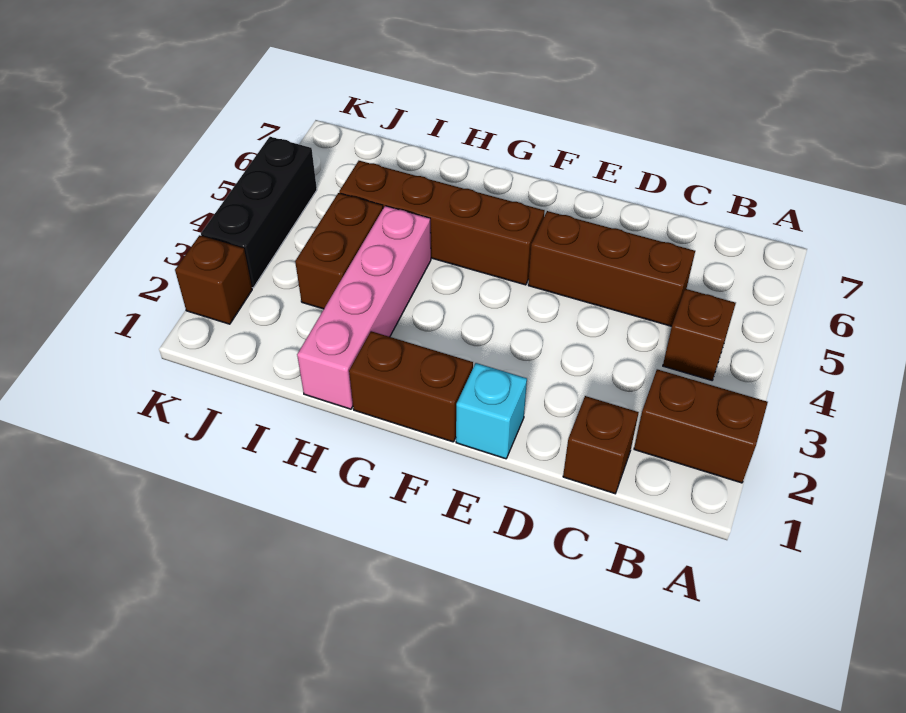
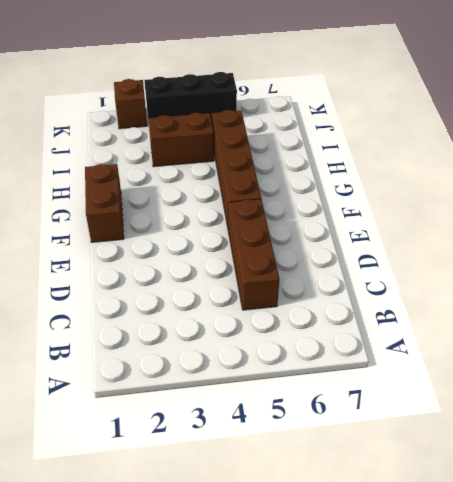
none -> brown 1x2 brick [634,369,768,483]
none -> brown 1x1 brick [663,289,736,380]

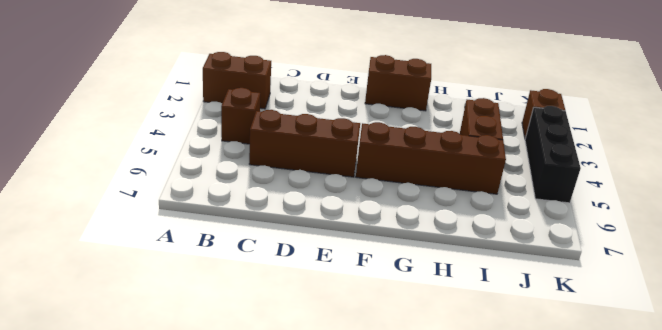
none -> brown 1x1 brick [563,396,639,494]
none -> cyan 1x1 brick [456,363,527,459]

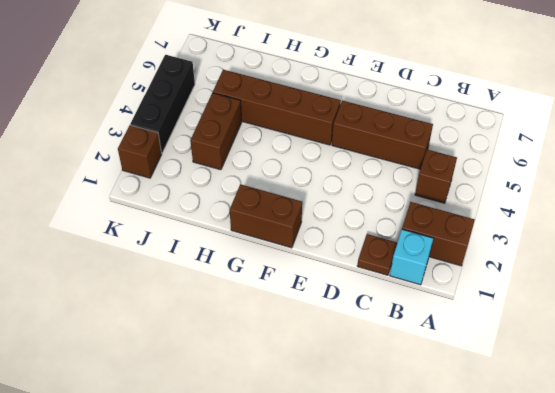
cyan 1x1 brick [390,229,433,285] -> cyan 1x1 brick moved to [456,363,527,459]
brown 1x1 plate [357,234,397,275] -> brown 1x1 brick [563,396,639,494]
none -> pink 1x4 brick [297,206,431,409]

